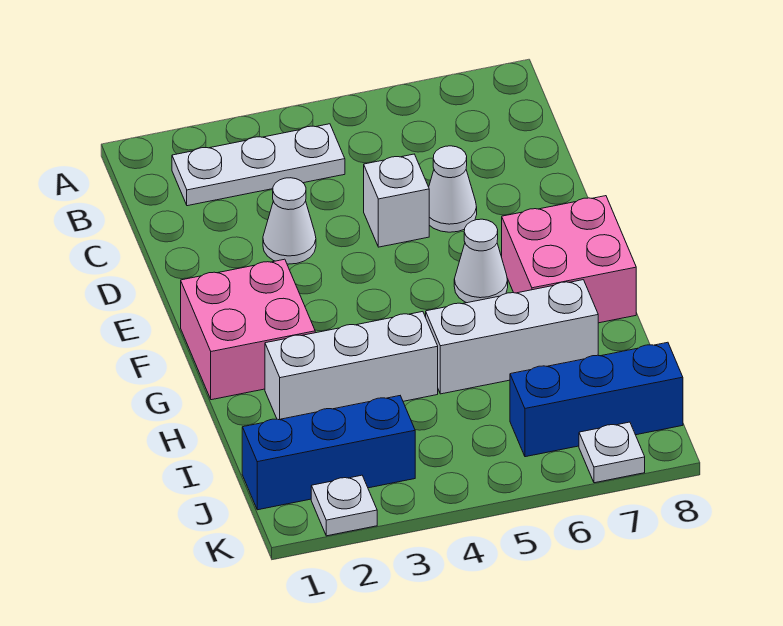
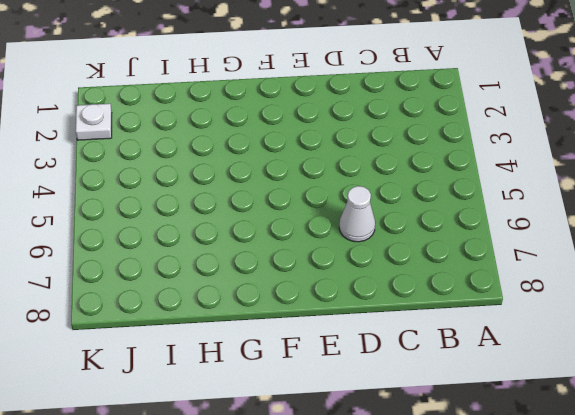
none -> white 1x3 plate [172,124,345,206]
none -> white 1x1 cone [263,178,316,264]
none -> white 1x1 brick [364,154,429,247]

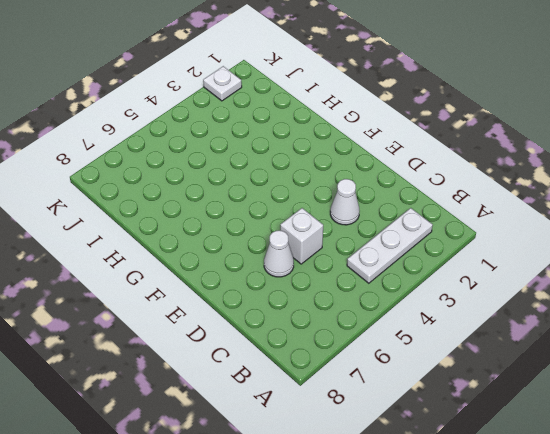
none -> pink 2x2 brick [181,259,315,400]
none -> white 1x1 cone [454,219,508,303]
none -> pink 2x2 brick [502,196,636,323]

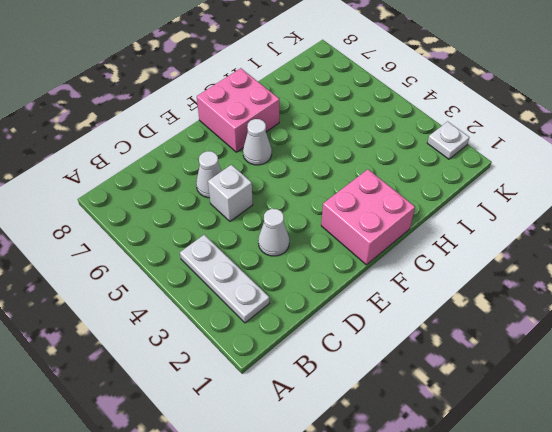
none -> white 1x3 brick [265,312,438,420]
none -> white 1x3 brick [426,280,598,394]
none -> blue 1x3 brick [242,396,415,510]

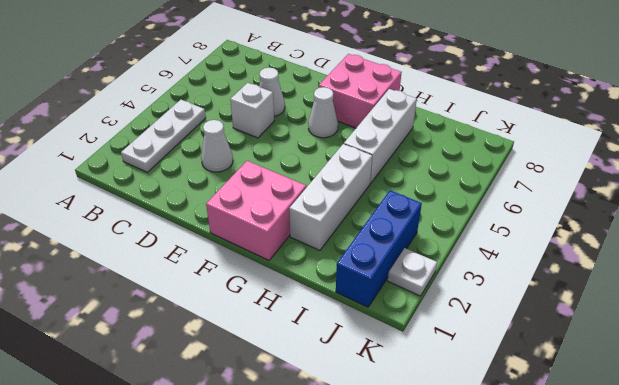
none -> blue 1x3 brick [510,342,683,457]
none -> white 1x1 plate [579,422,645,483]

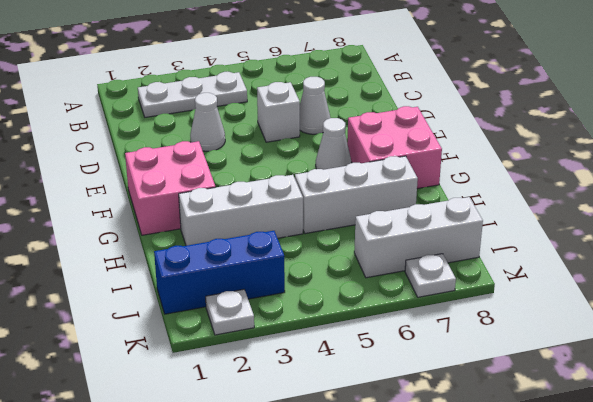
white 1x3 brick [354,197,483,278] -> blue 1x3 brick [510,342,683,457]

